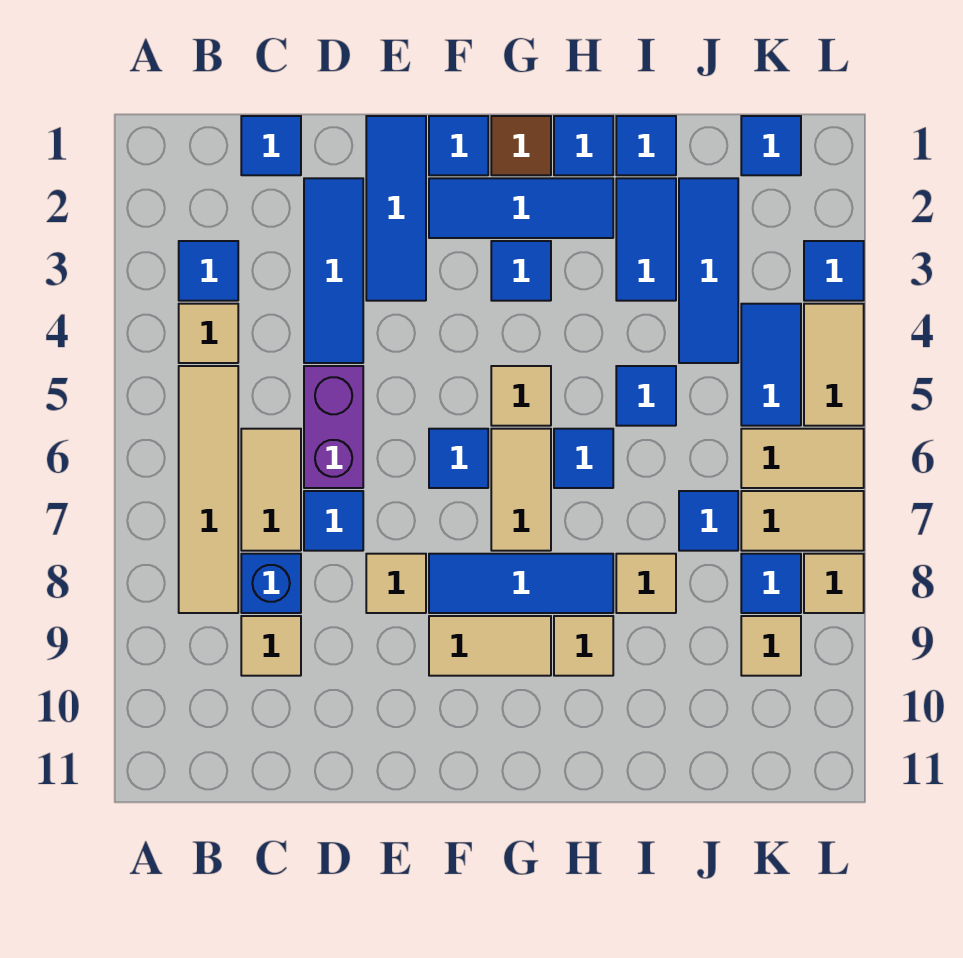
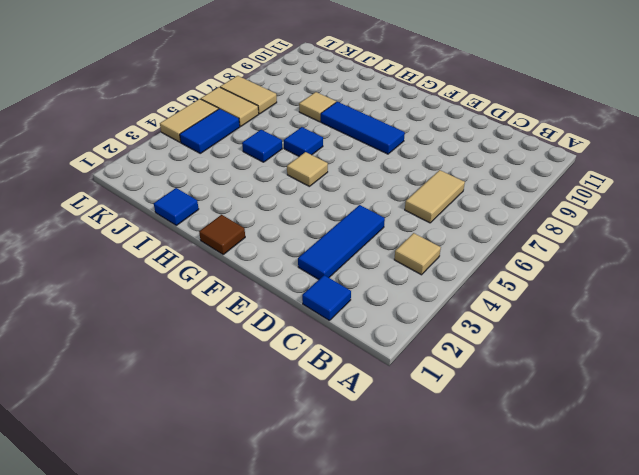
none -> blue 1x1 tile [179,241,238,301]
none -> tan 1x4 tile [179,366,238,613]
none -> blue 1x1 brick [241,554,301,613]
none -> tan 1x1 tile [241,616,301,676]

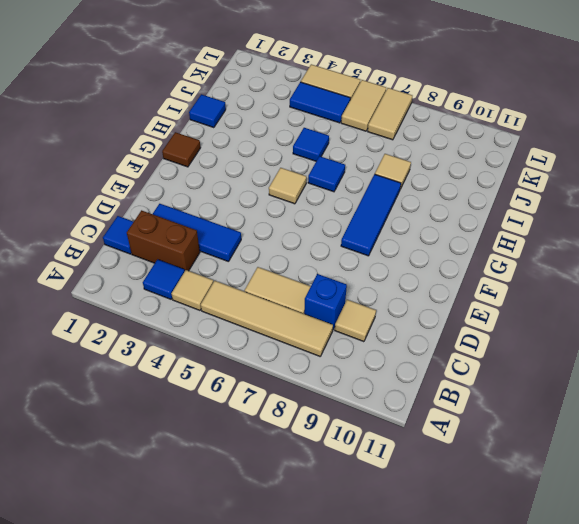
brown 1x2 brick [127,210,200,271] -> none
none -> purple 1x2 brick [304,366,363,488]
none -> blue 1x1 tile [304,491,363,551]
none -> blue 1x3 tile [366,116,426,301]
none -> tan 1x1 tile [366,554,426,613]

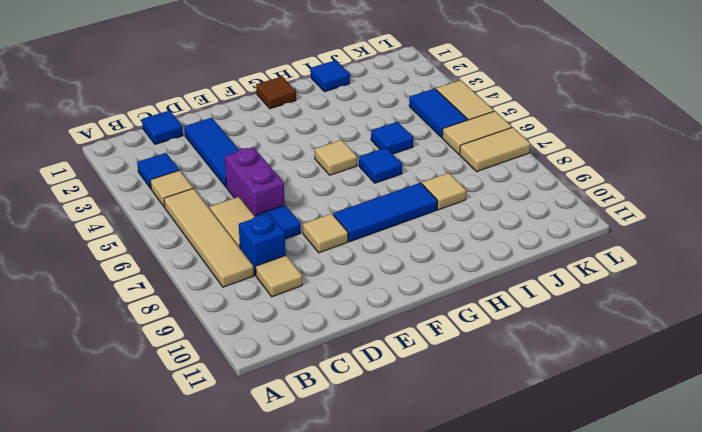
none -> blue 1x3 tile [366,116,426,301]
none -> blue 1x1 tile [429,116,488,175]
none -> blue 1x3 tile [429,178,613,238]
none -> blue 1x1 tile [429,429,488,488]

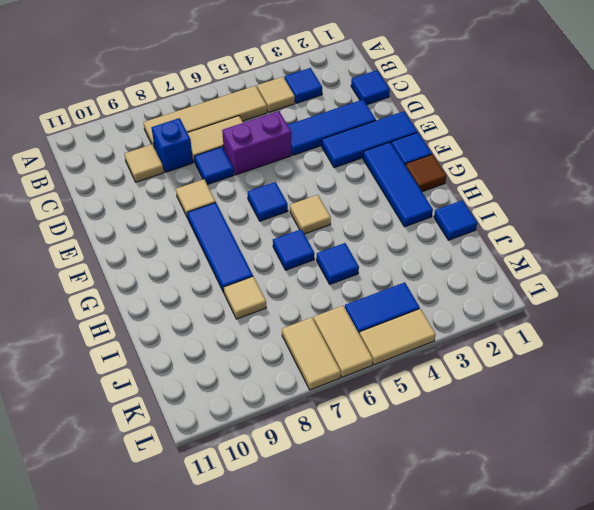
none -> tan 1x2 tile [429,616,551,676]
none -> blue 1x1 tile [491,241,551,301]
none -> tan 1x2 tile [491,429,551,551]
none -> blue 1x1 tile [554,116,613,175]

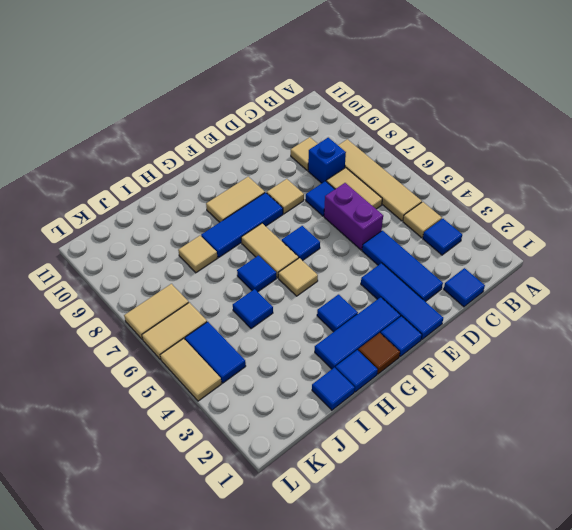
none -> tan 1x1 tile [554,616,613,676]
none -> blue 1x2 tile [616,178,676,301]
none -> blue 1x3 tile [679,178,738,363]
none -> blue 1x1 tile [679,491,738,551]

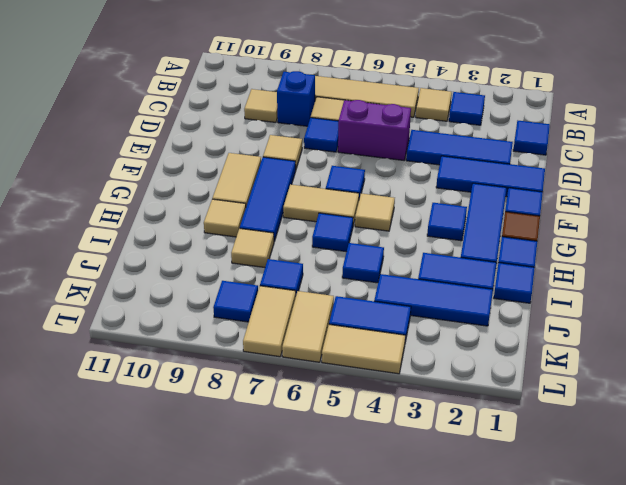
none -> blue 1x1 tile [741,116,801,175]
none -> tan 1x1 tile [741,616,801,676]
none -> blue 1x1 tile [804,241,864,301]
none -> tan 1x1 tile [804,554,864,613]

